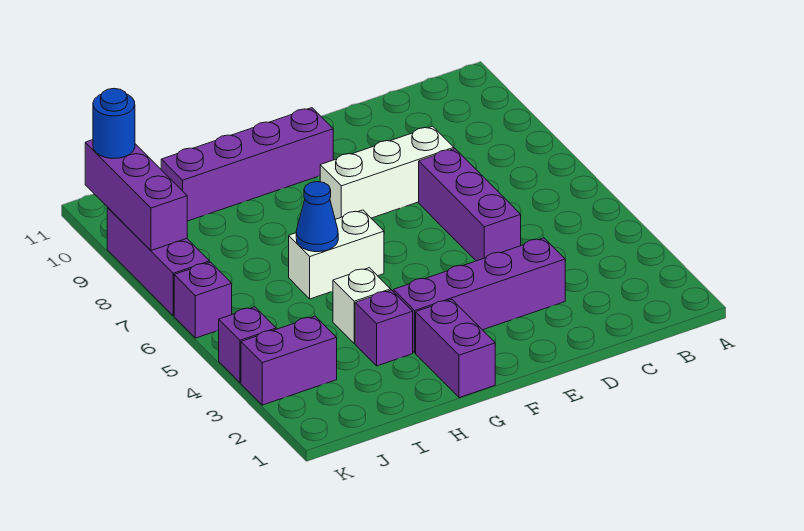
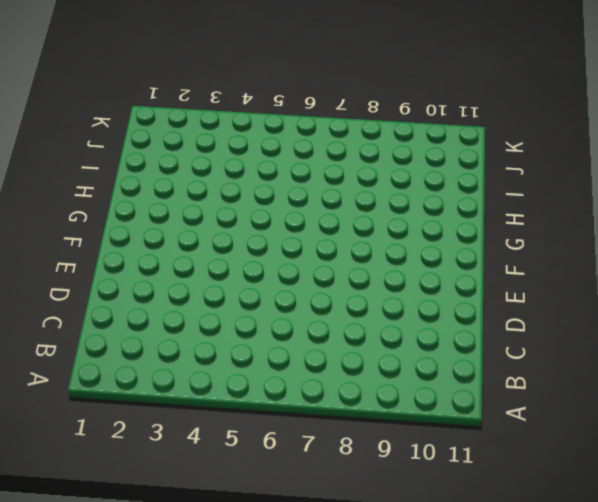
none -> purple 1x4 brick [393,238,565,353]
none -> purple 1x3 brick [419,149,521,261]
none -> white 1x3 brick [320,126,454,219]

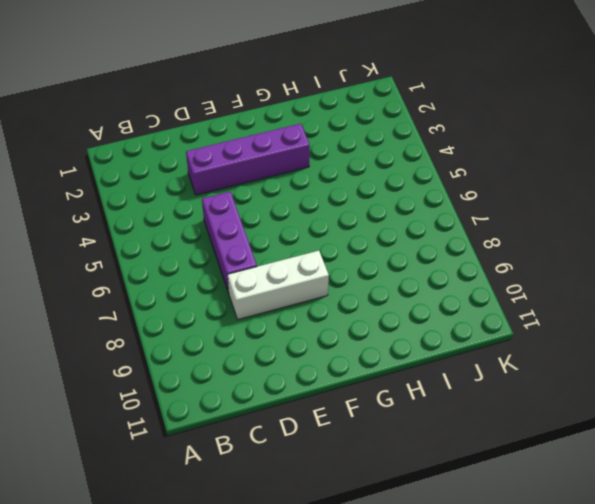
none -> purple 1x4 brick [161,108,333,221]
none -> purple 1x2 brick [416,299,495,398]
none -> white 1x2 brick [289,210,384,299]

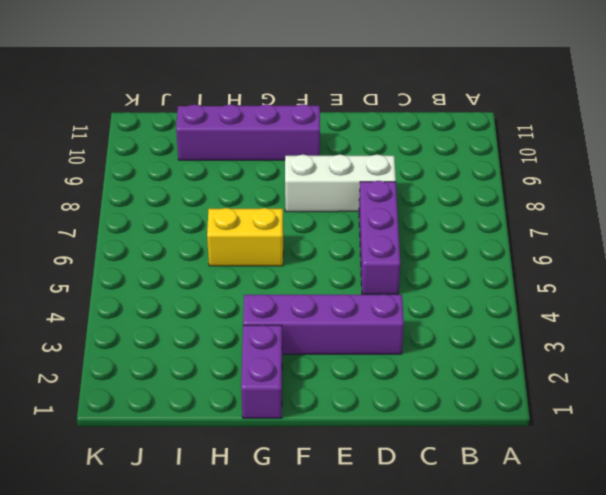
yellow 1x2 brick [207,208,283,266] -> white 1x2 brick [289,210,384,299]
none -> purple 1x1 brick [355,290,413,366]
none -> white 1x1 brick [333,268,391,344]
none -> purple 1x2 brick [241,316,337,405]

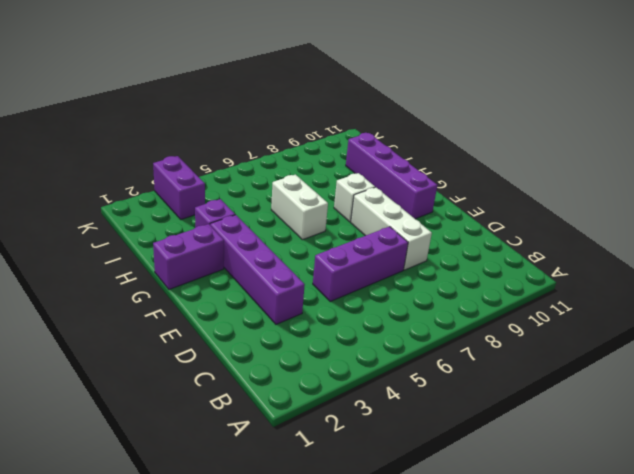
white 1x1 brick [334,173,375,222] -> white 1x1 brick moved to [333,268,391,344]
none -> purple 1x1 brick [219,307,276,383]
none -> purple 1x1 brick [174,262,232,338]
none -> purple 1x3 brick [107,208,209,316]

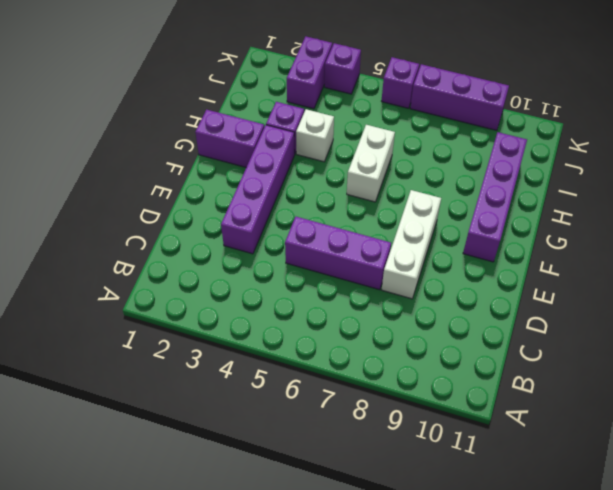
none -> blue 1x1 cone [296,182,338,252]
none -> purple 1x3 brick [85,140,187,250]
none -> blue 1x1 round brick [93,89,135,158]

